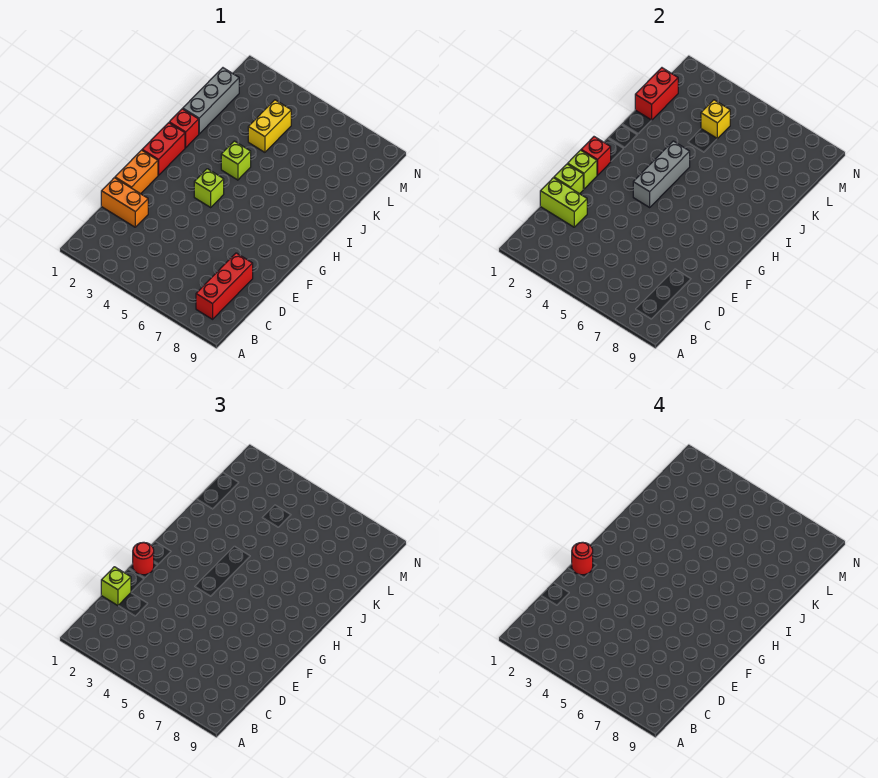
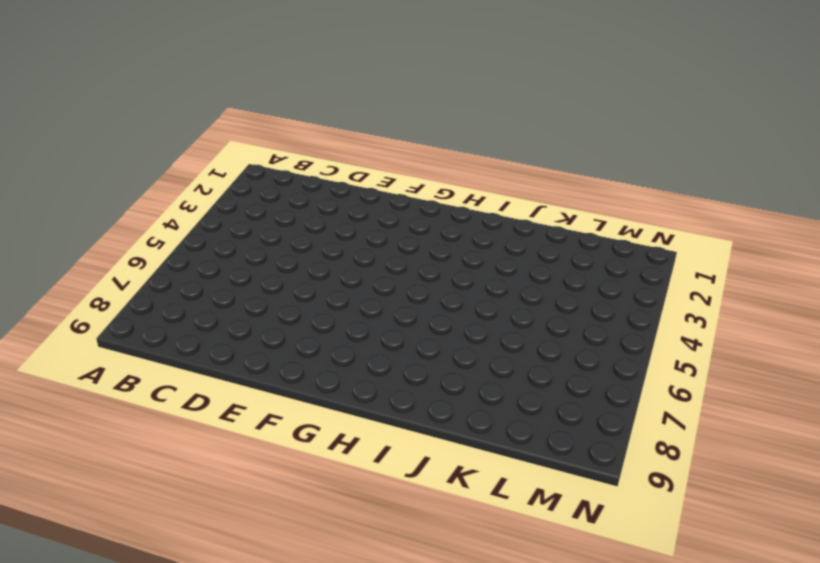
none -> red 1x3 brick [196,253,253,319]
none -> orange 1x2 brick [101,178,148,227]
none -> orange 1x2 brick [115,150,158,194]

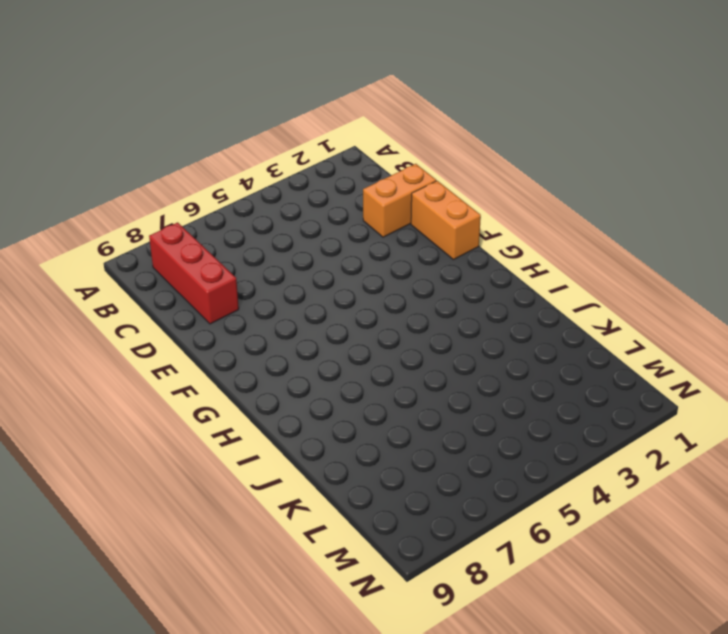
none -> red 1x2 brick [142,123,185,175]
none -> lime 1x1 brick [194,169,224,207]
none -> red 1x1 brick [169,109,199,148]

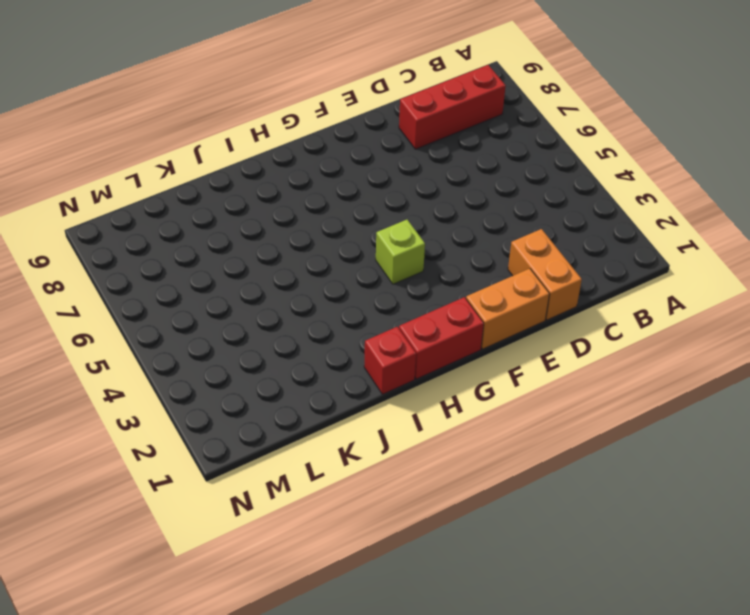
none -> lime 1x1 brick [221,141,251,180]
none -> grey 1x3 brick [183,68,239,134]
none -> yellow 1x2 brick [248,100,291,152]

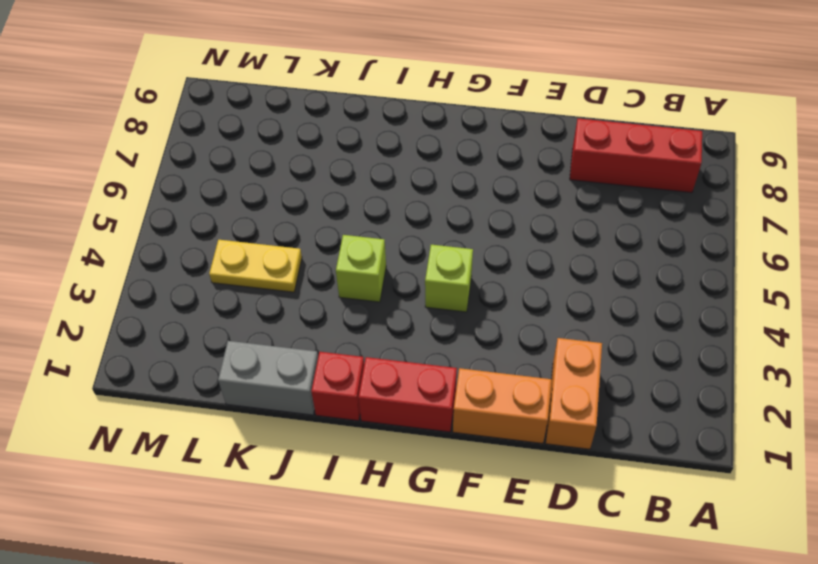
grey 1x2 brick [218,341,318,415] -> grey 1x3 brick [183,68,239,134]
yellow 1x2 plate [209,240,302,292] -> yellow 1x2 brick [248,100,291,152]
none -> lime 1x2 brick [540,178,587,227]
none -> lime 1x1 brick [554,164,583,194]
none -> lime 1x1 brick [568,150,597,189]

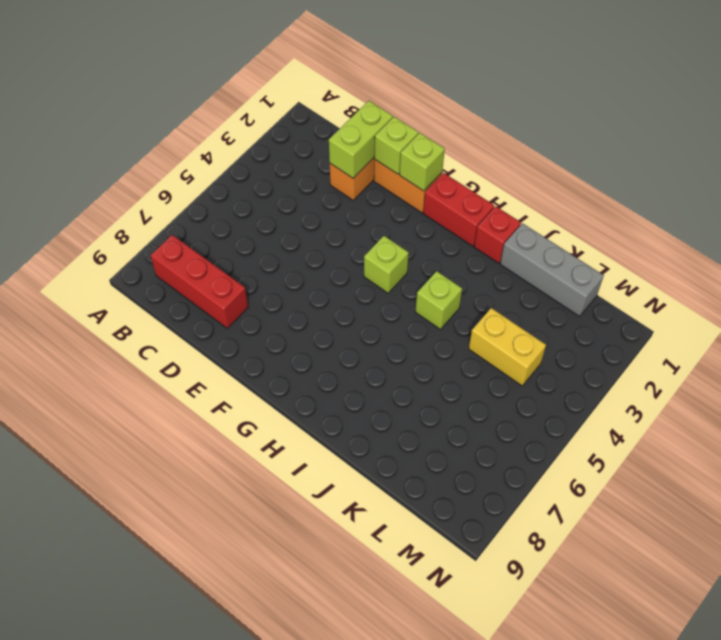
none -> red 1x1 brick [581,137,611,175]
none -> grey 1x3 brick [633,141,690,207]
none -> red 1x2 brick [635,68,678,120]

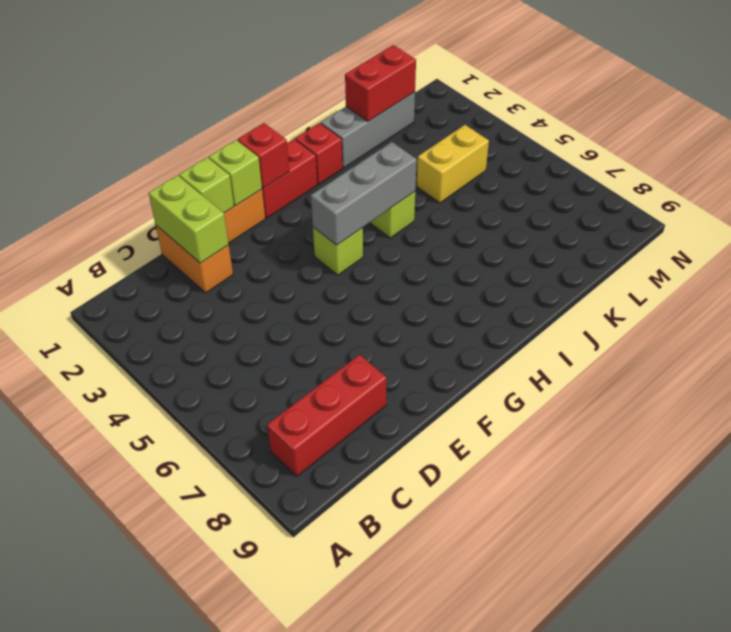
none -> yellow 1x1 brick [701,100,730,139]
none -> lime 1x1 brick [101,567,131,606]
none -> red 1x1 round brick [133,542,154,575]

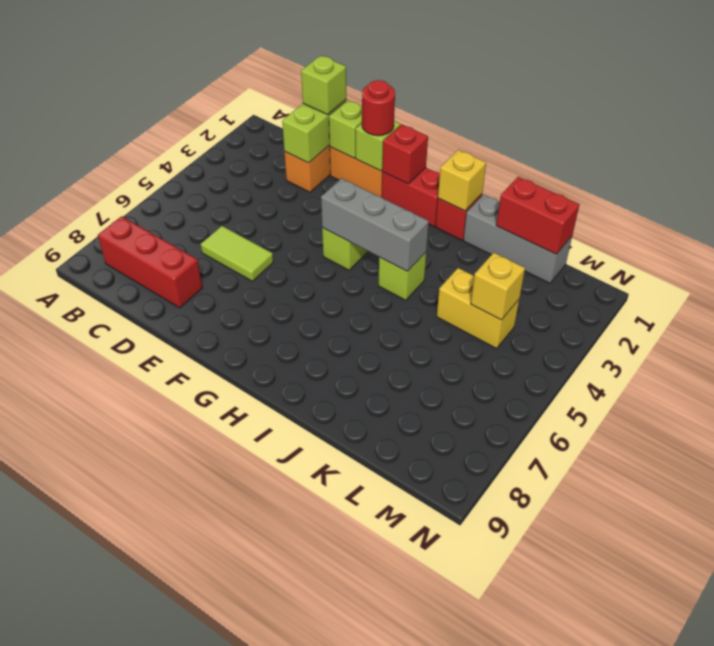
lime 1x2 tile [201,226,273,281] -> none
yellow 1x1 brick [438,150,486,211] -> none
none -> red 1x1 round brick [572,542,593,575]

